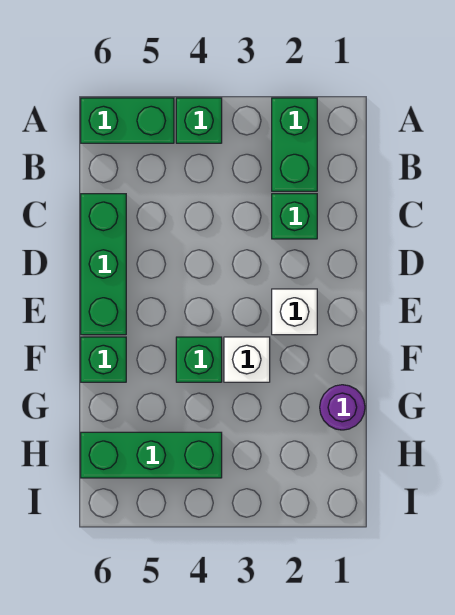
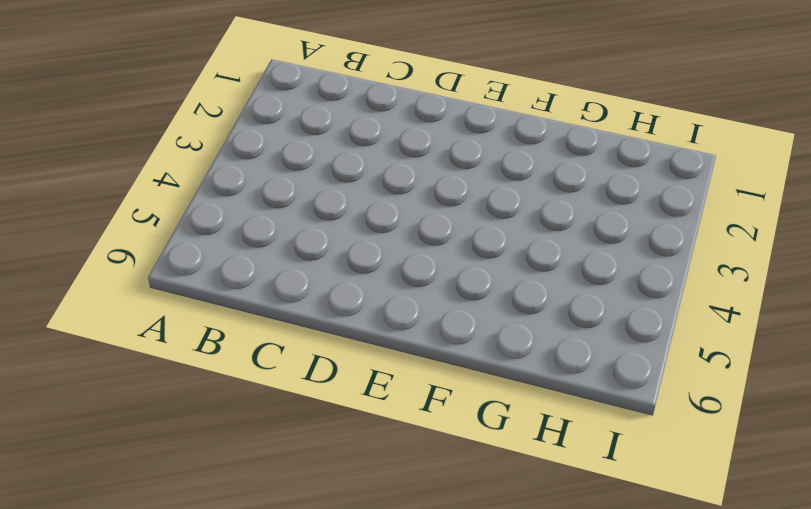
none -> green 1x2 brick [272,98,317,191]
none -> green 1x1 brick [176,98,222,143]

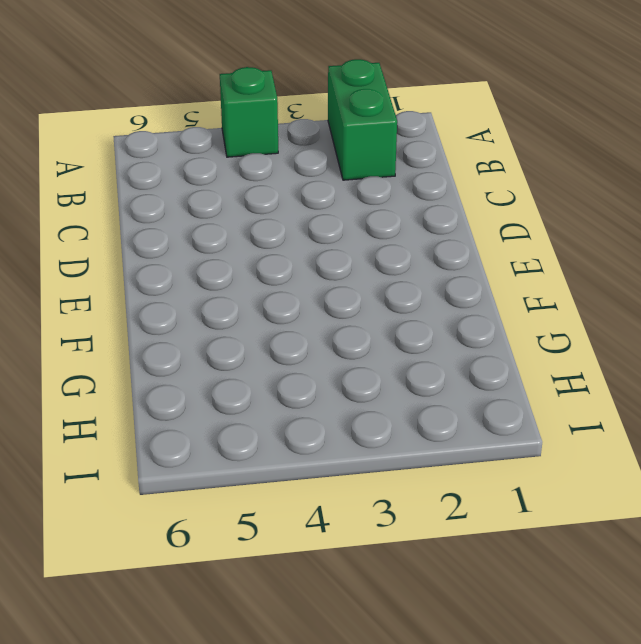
none -> green 1x2 brick [81,98,174,143]
none -> green 1x1 brick [272,194,317,239]

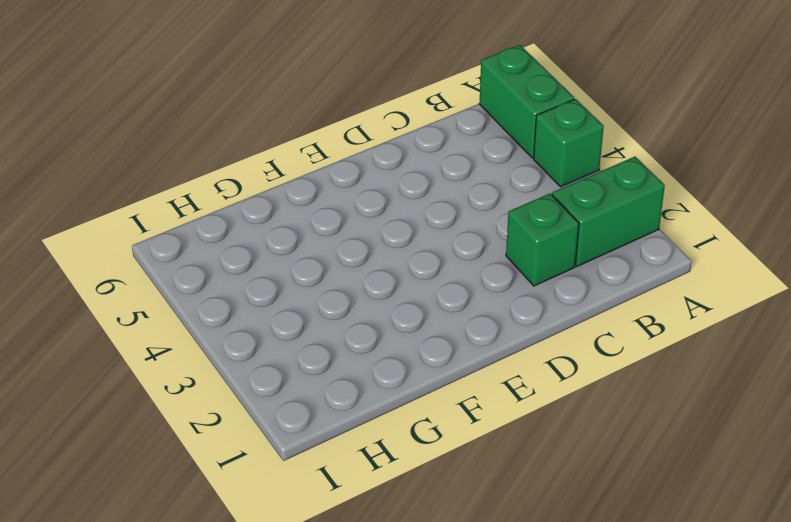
none -> green 1x3 brick [81,194,126,335]
none -> white 1x1 brick [272,289,317,335]

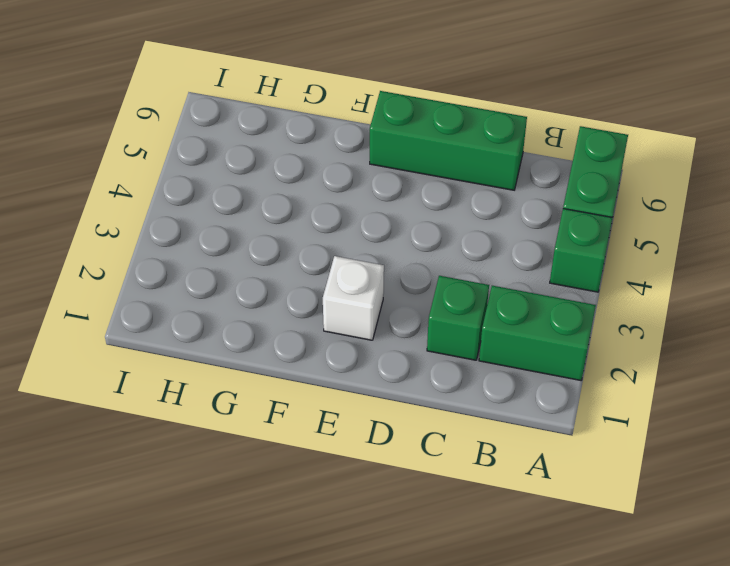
none -> white 1x1 brick [224,337,270,382]
none -> green 1x1 brick [176,337,222,382]

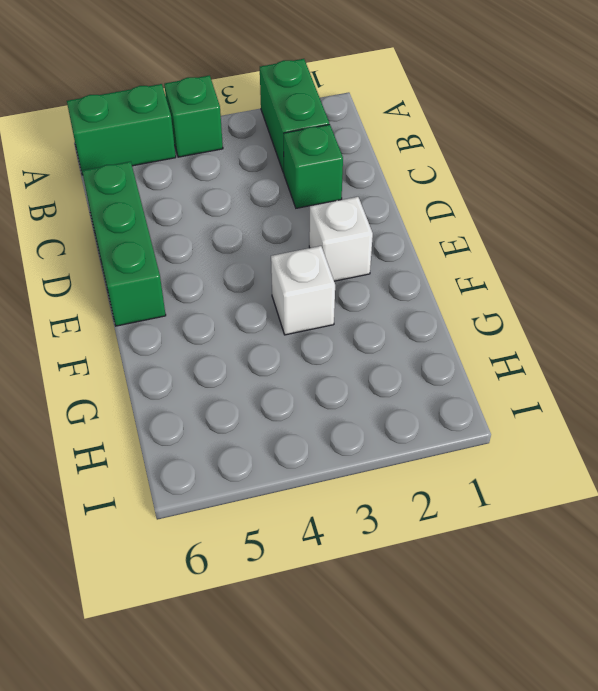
none -> green 1x1 brick [176,337,222,382]
none -> green 1x1 brick [81,337,126,382]

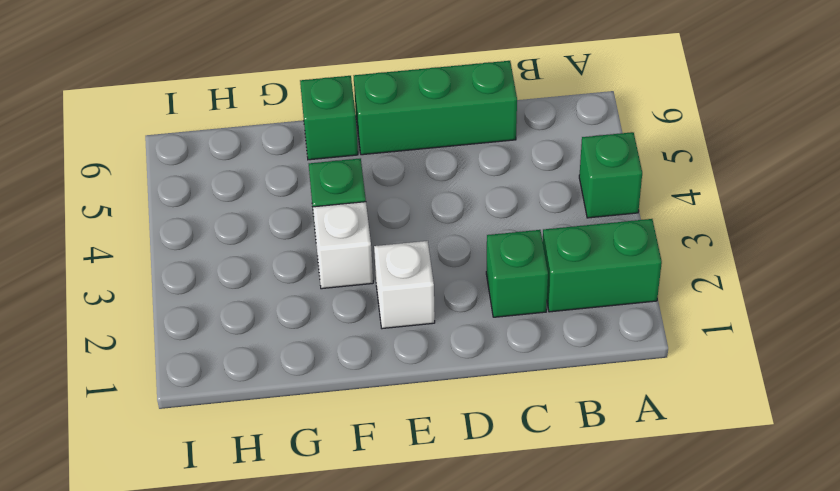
none -> green 1x2 brick [81,98,174,143]
none -> purple 1x1 round brick [320,385,365,430]

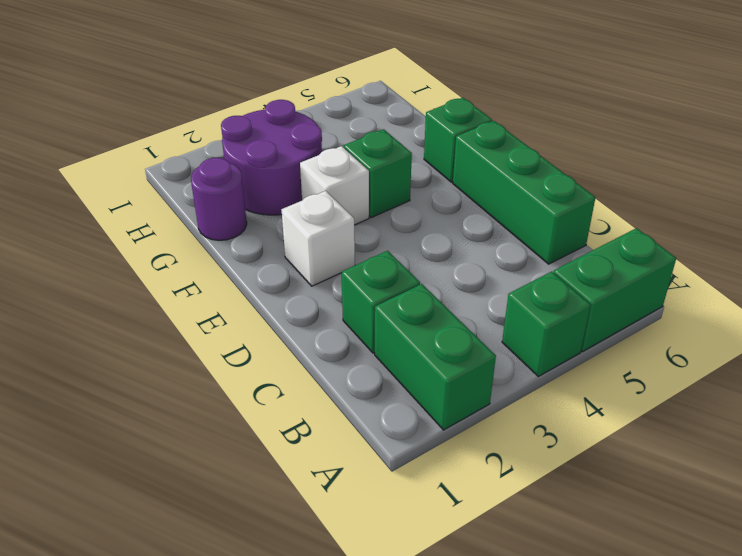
purple 2x2 round brick [221,100,322,215] -> none
none -> green 1x3 brick [81,432,222,478]

